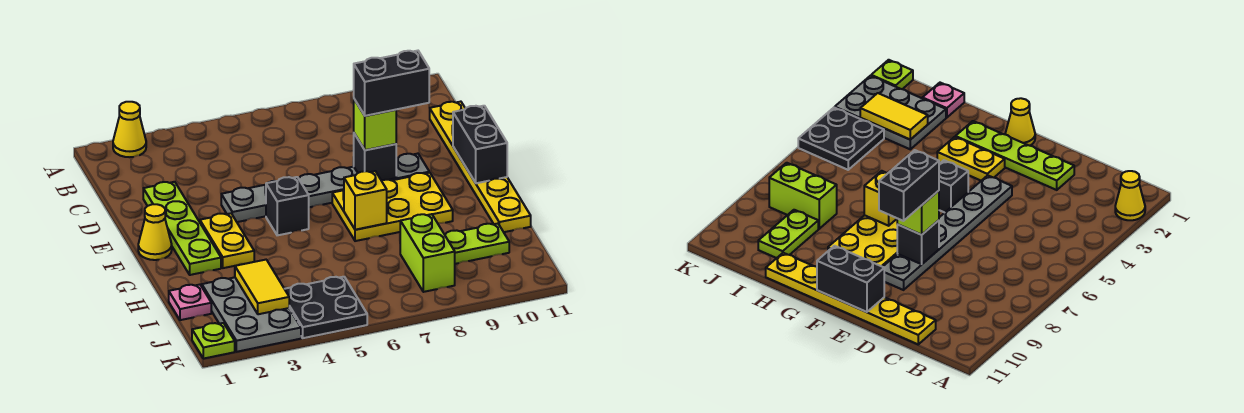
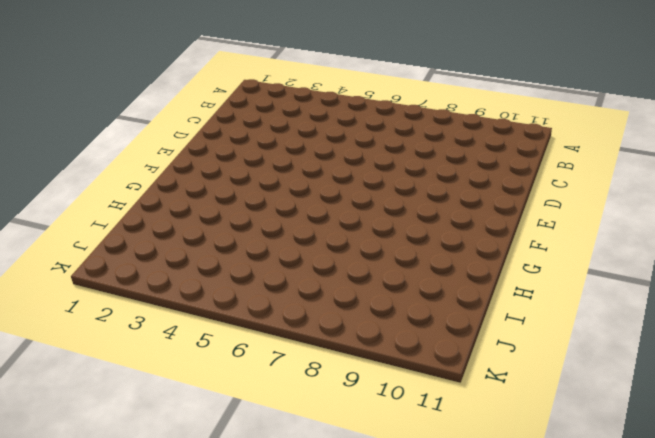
none -> yellow 1x1 cone [113,102,146,157]
none -> yellow 1x6 plate [430,102,531,232]
none -> lime 1x4 plate [143,182,221,275]

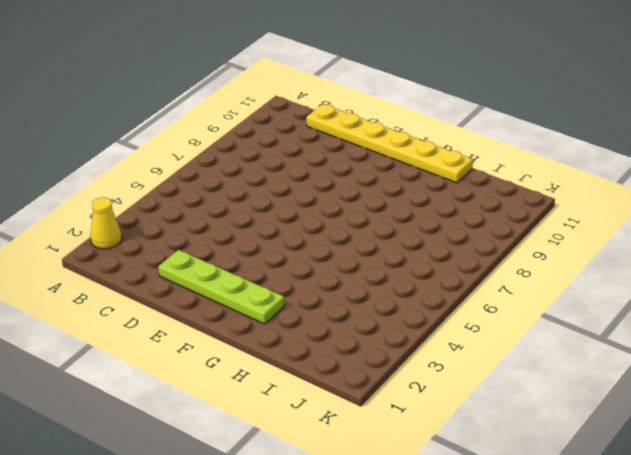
none -> grey 1x6 plate [221,154,429,222]
none -> yellow 1x1 cone [138,204,172,260]
none -> yellow 1x2 plate [200,213,254,268]

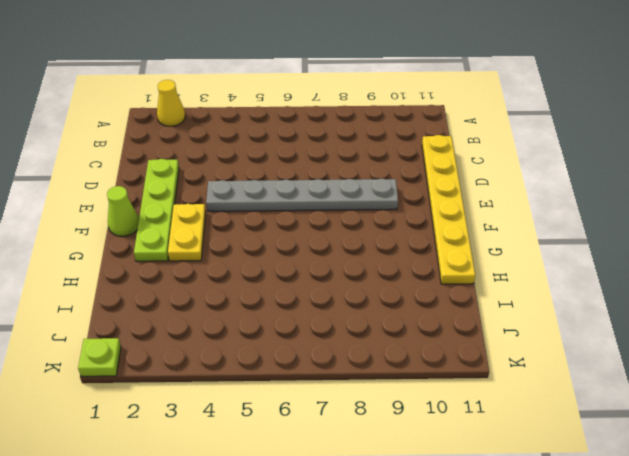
lime 1x1 cone [107,186,139,236] -> yellow 1x1 cone [138,204,172,260]
none -> black 1x1 brick [266,177,309,235]
none -> yellow 2x3 plate [332,173,453,241]
none -> pink 1x1 plate [169,285,211,320]

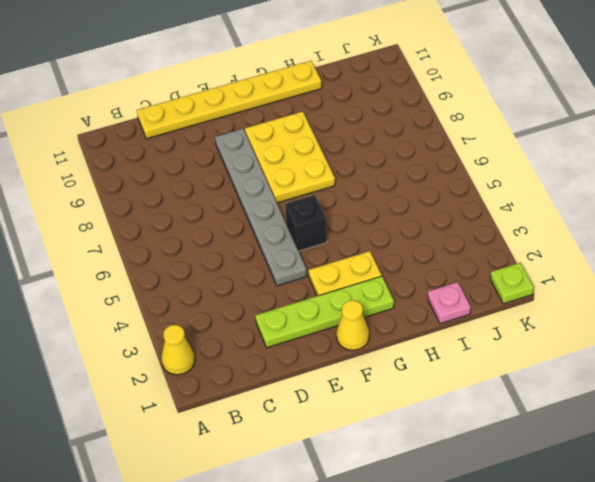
none -> grey 2x3 plate [202,277,301,352]
none -> lime 1x2 brick [400,214,455,292]
none -> lime 1x2 plate [445,224,509,264]

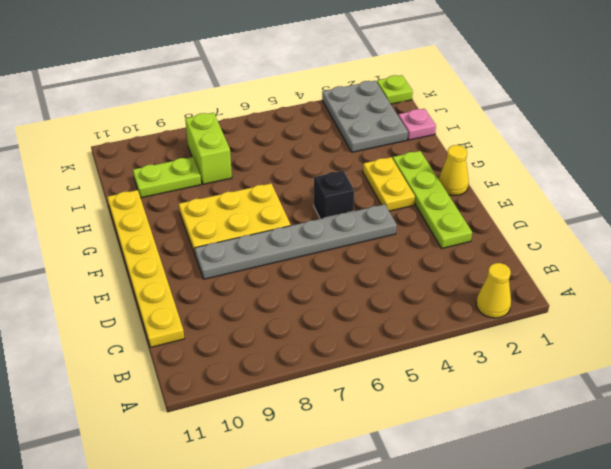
none -> black 2x2 plate [285,277,367,338]
none -> black 1x1 brick [354,134,396,181]
none -> black 1x2 brick [453,106,507,183]

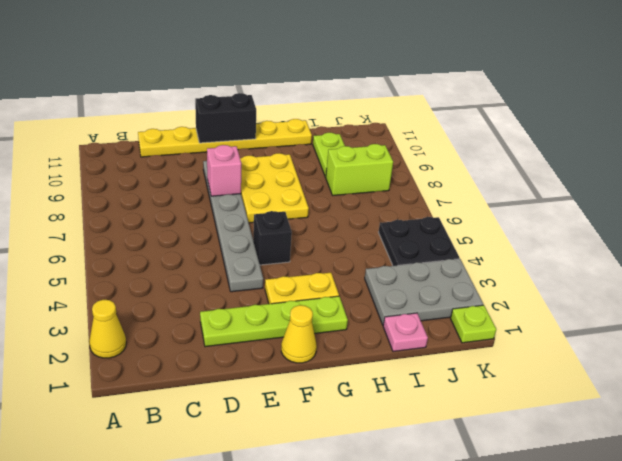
pink 1x1 brick [207,145,241,196] -> black 1x1 brick [354,134,396,181]
none -> yellow 1x1 brick [344,171,387,230]
none -> yellow 1x2 tile [235,260,289,314]
none -> lime 1x1 brick [354,99,396,150]

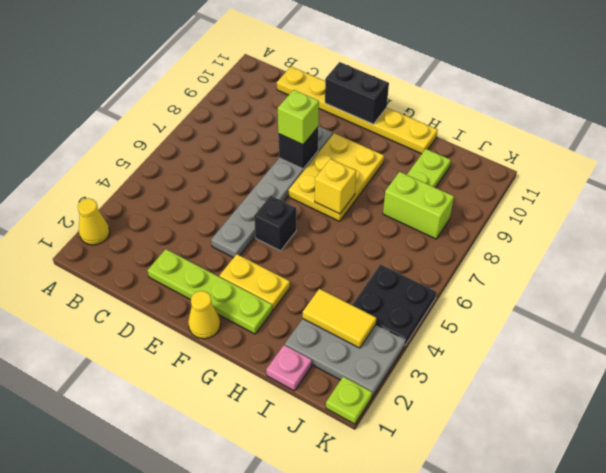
none -> black 1x2 brick [354,51,429,116]

